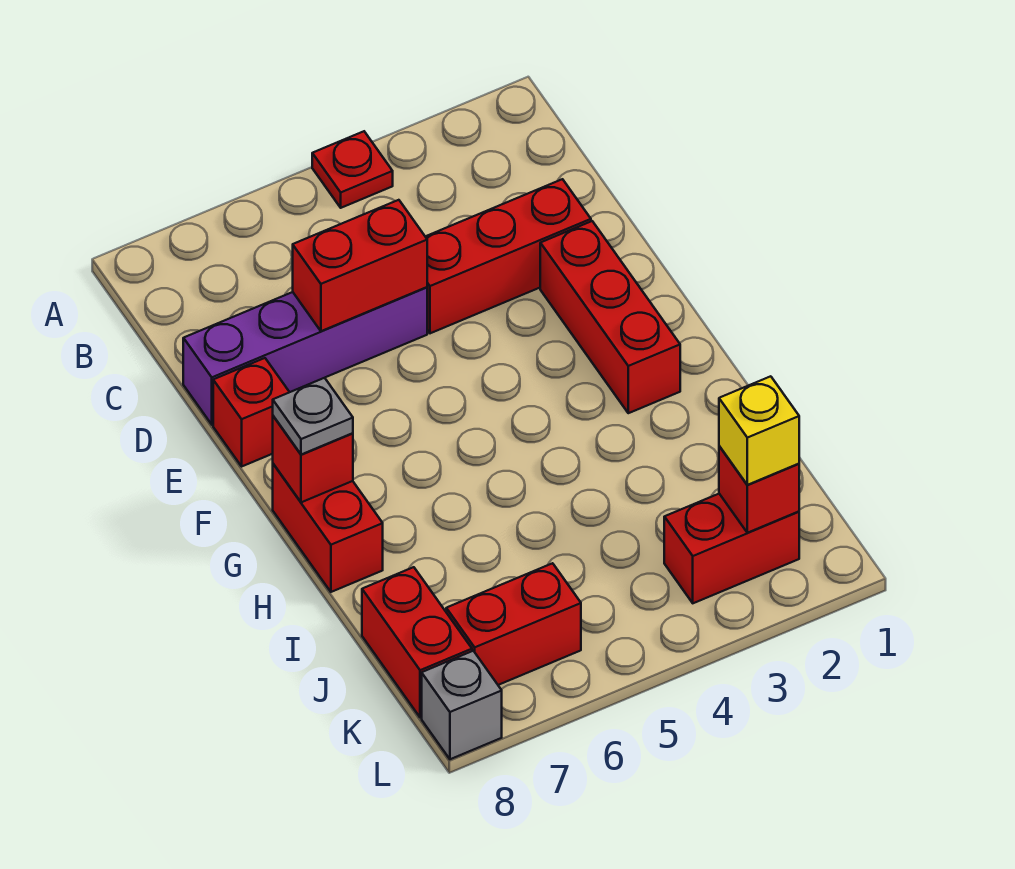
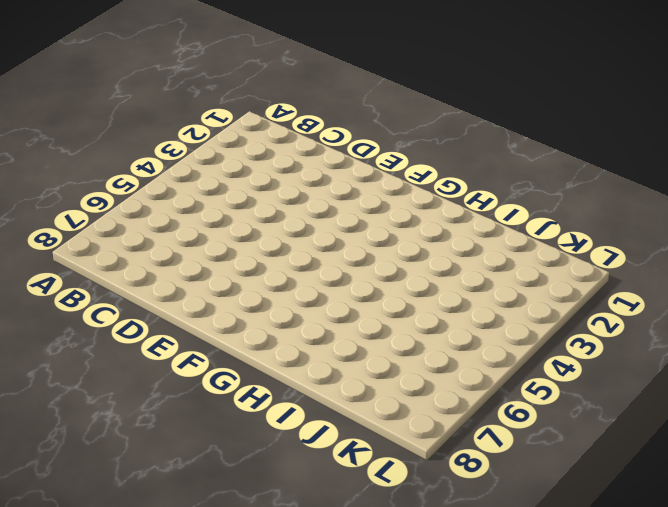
none -> red 1x1 plate [312,131,393,208]
none -> red 1x3 brick [425,179,591,333]
none -> purple 1x4 brick [183,287,427,425]

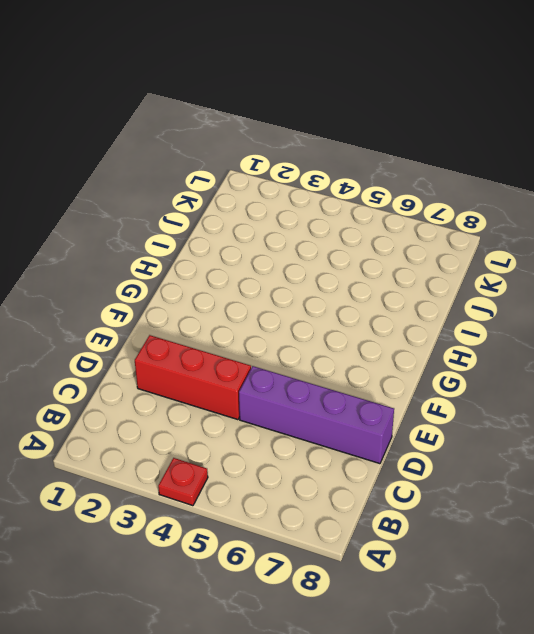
none -> red 1x3 brick [540,221,680,413]
none -> red 1x1 brick [213,358,289,466]
none -> red 1x2 brick [273,464,383,592]

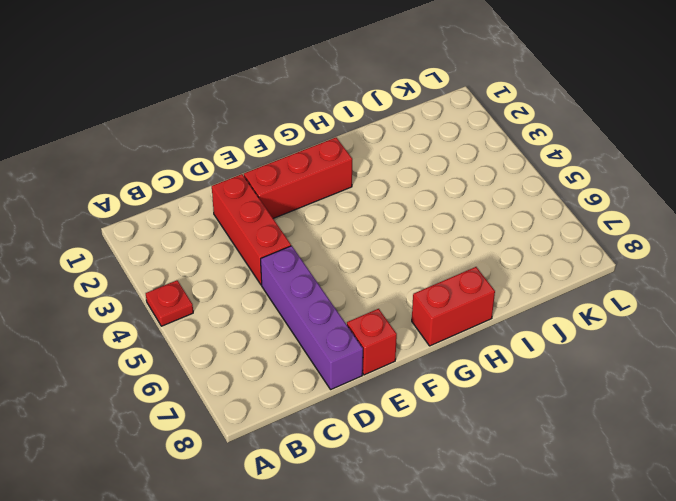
none -> red 1x2 brick [362,567,472,718]
none -> red 1x2 brick [664,494,799,603]
none -> red 1x2 brick [446,563,581,685]

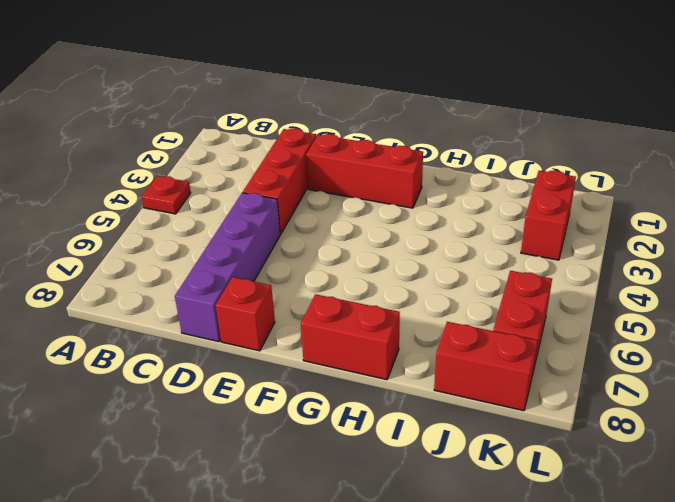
none -> grey 1x1 brick [422,651,502,759]
none -> red 1x2 brick [293,200,427,331]
none -> red 1x1 brick [273,416,353,502]

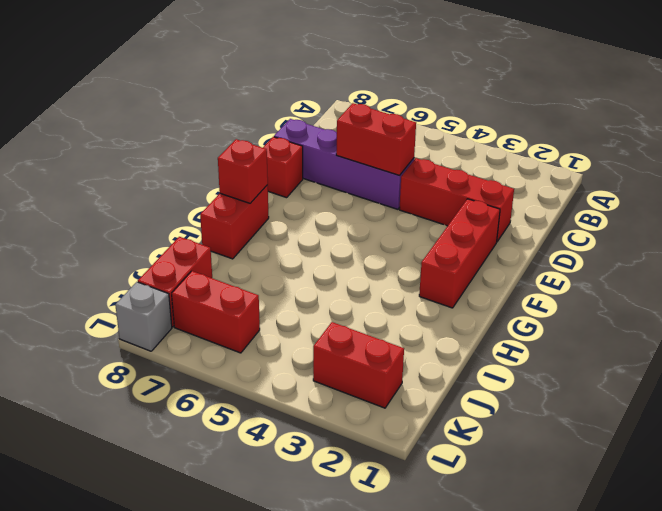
none -> red 1x1 plate [312,131,393,208]
none -> red 1x1 brick [719,446,799,533]
none -> grey 1x1 plate [273,378,353,455]

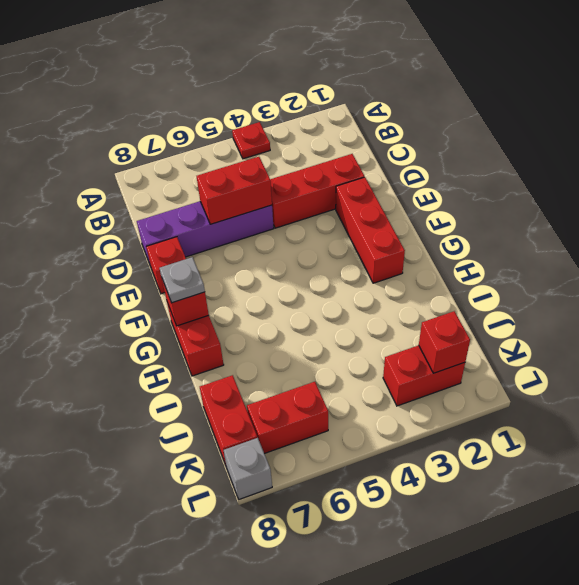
none -> yellow 1x1 brick [719,376,799,485]

